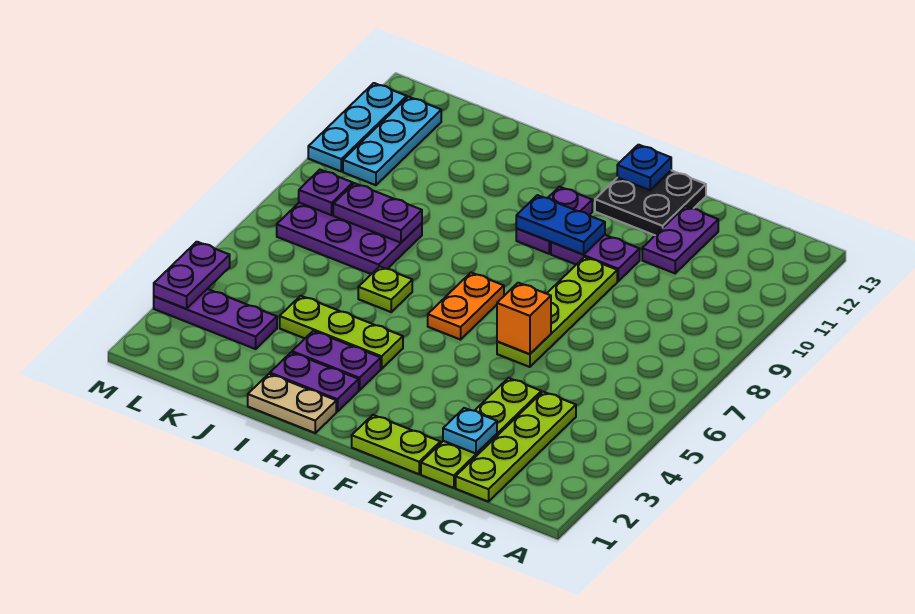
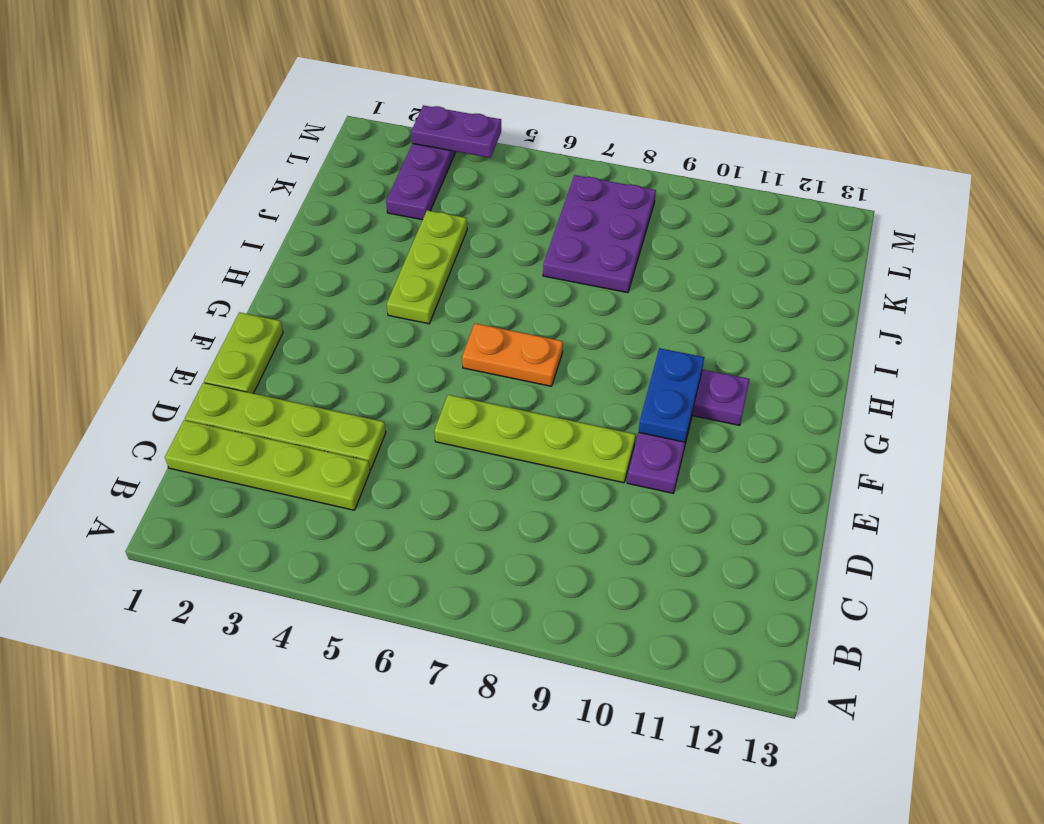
none -> purple 1x2 plate [642,206,718,273]
none -> black 2x2 plate [595,170,706,235]
none -> tan 1x2 plate [248,374,336,433]

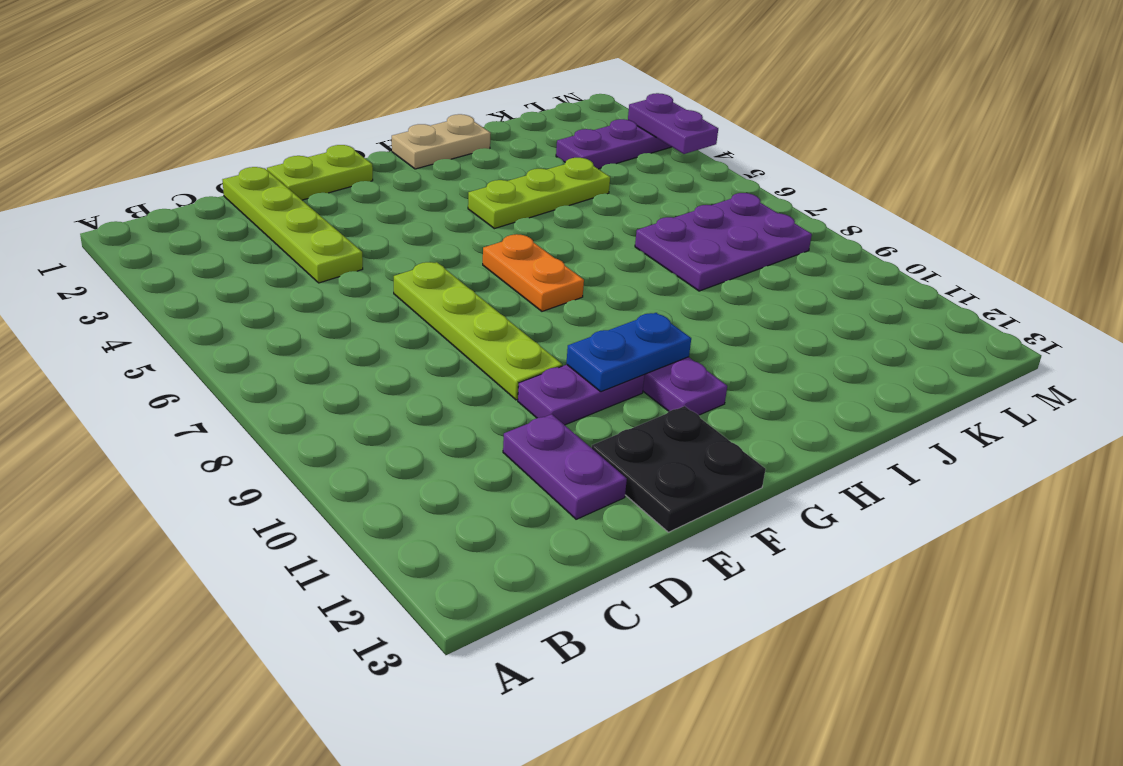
none -> lime 1x4 plate [456,392,576,502]
none -> purple 1x2 plate [270,352,359,412]
none -> purple 1x2 plate [292,331,381,390]

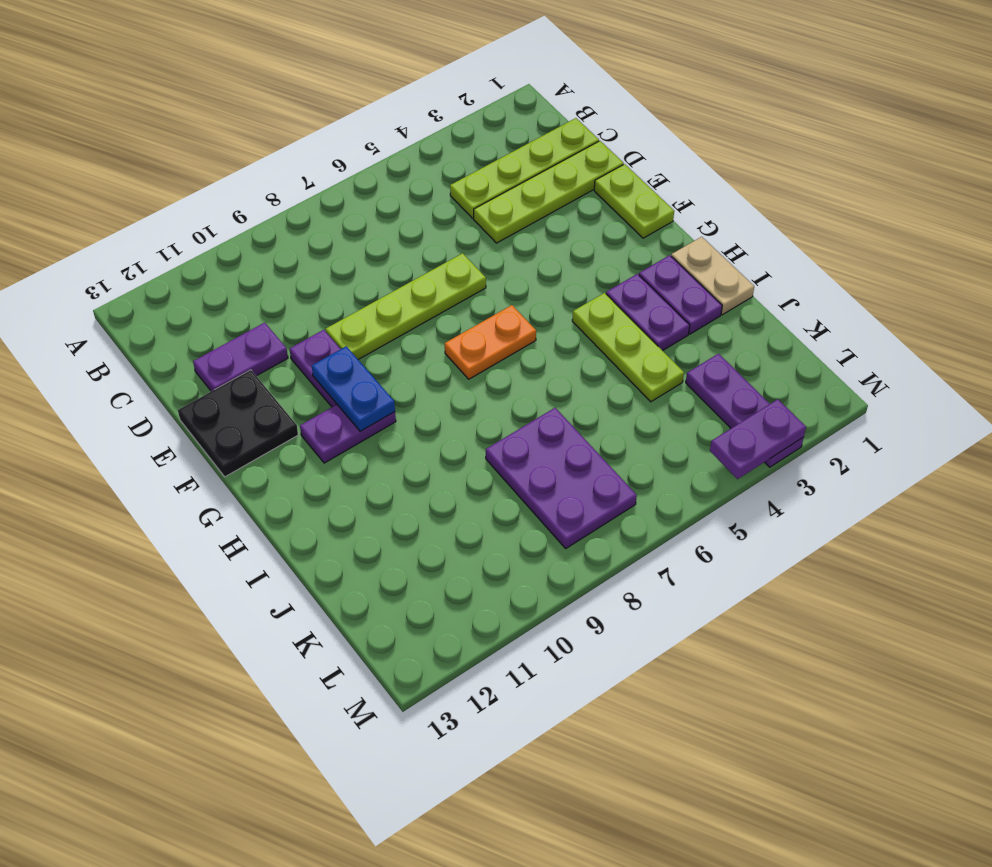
none -> lime 1x1 plate [358,266,412,312]
none -> cyan 1x3 plate [343,97,441,185]
none -> cyan 1x3 plate [308,83,407,171]

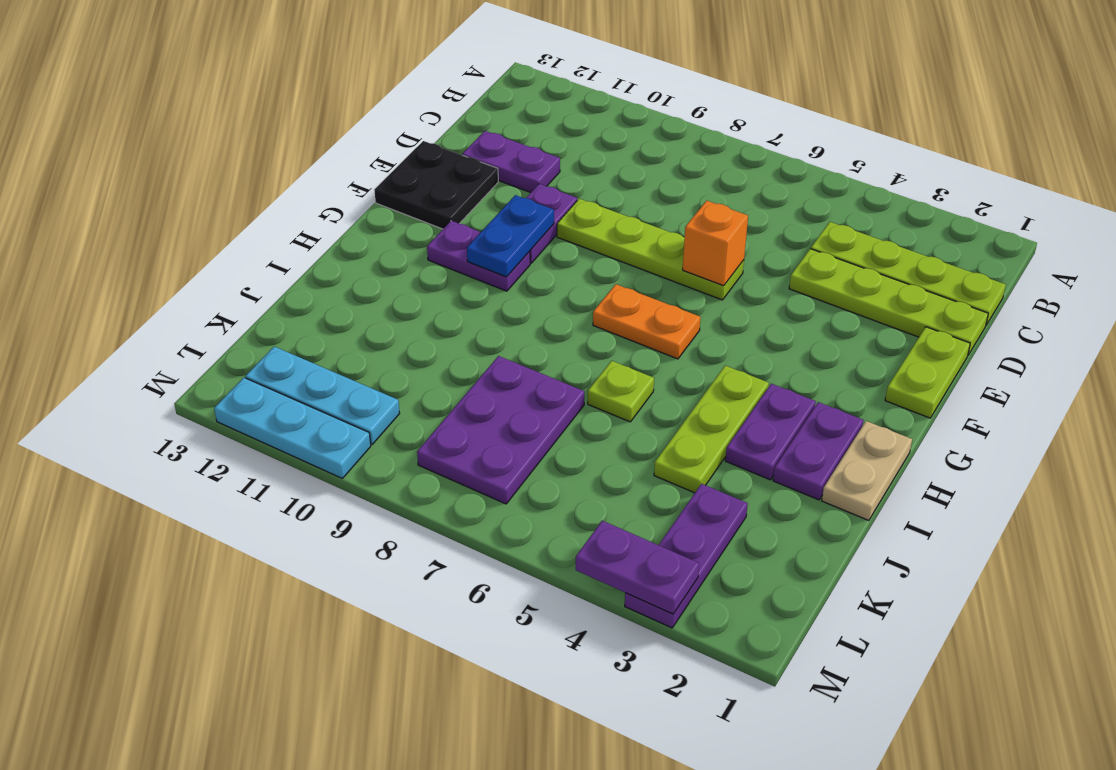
none -> cyan 1x1 plate [443,408,497,454]
none -> blue 1x1 plate [617,145,671,190]
none -> purple 1x2 plate [333,183,422,243]

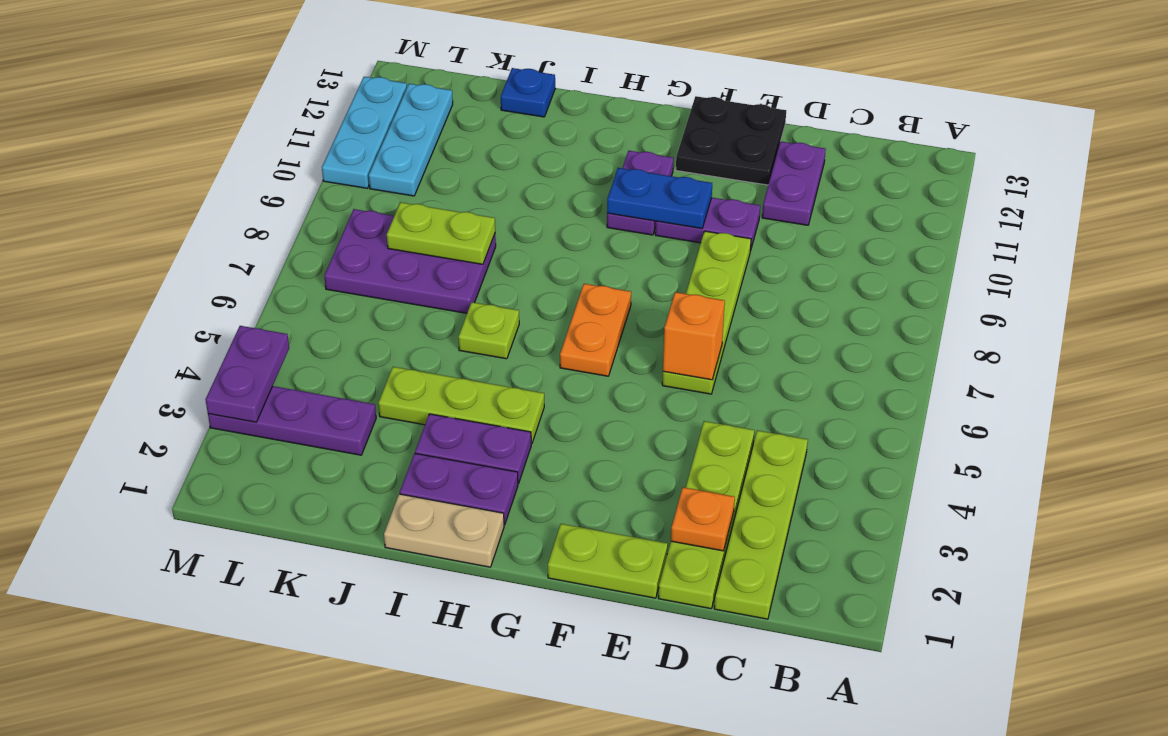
orange 1x1 plate [671,487,735,551] -> cyan 1x1 plate [443,408,497,454]
lime 1x2 plate [387,202,495,264] -> purple 1x2 plate [333,183,422,243]
blue 1x1 plate [501,68,555,117] -> blue 1x1 plate moved to [617,145,671,190]
none -> purple 1x1 plate [299,170,353,215]

